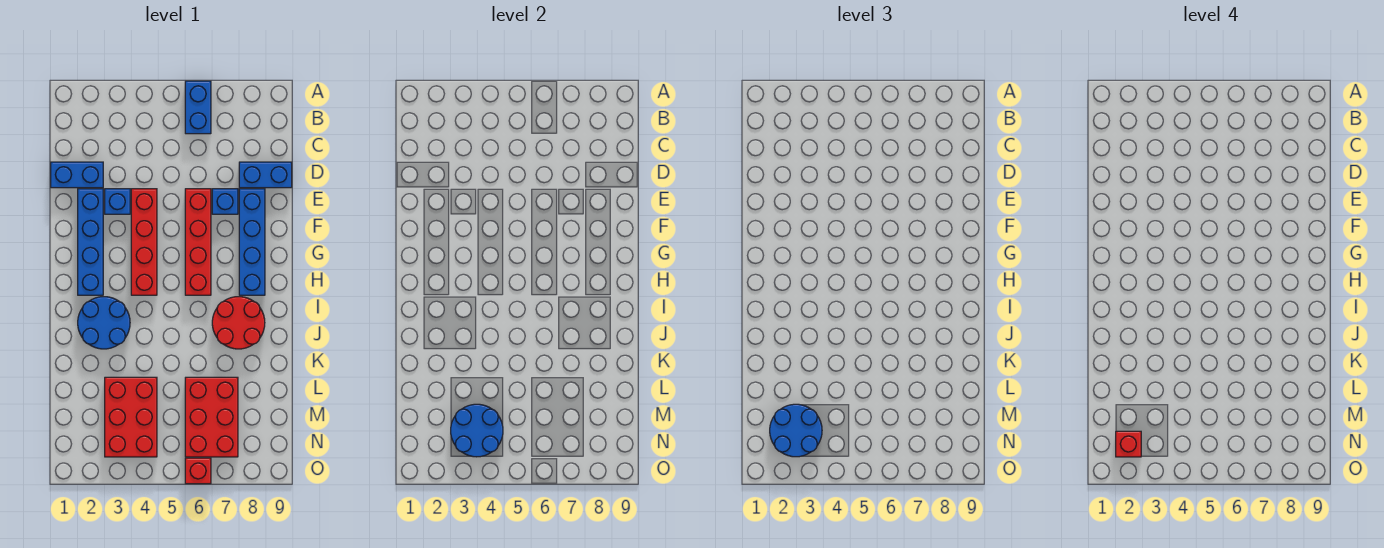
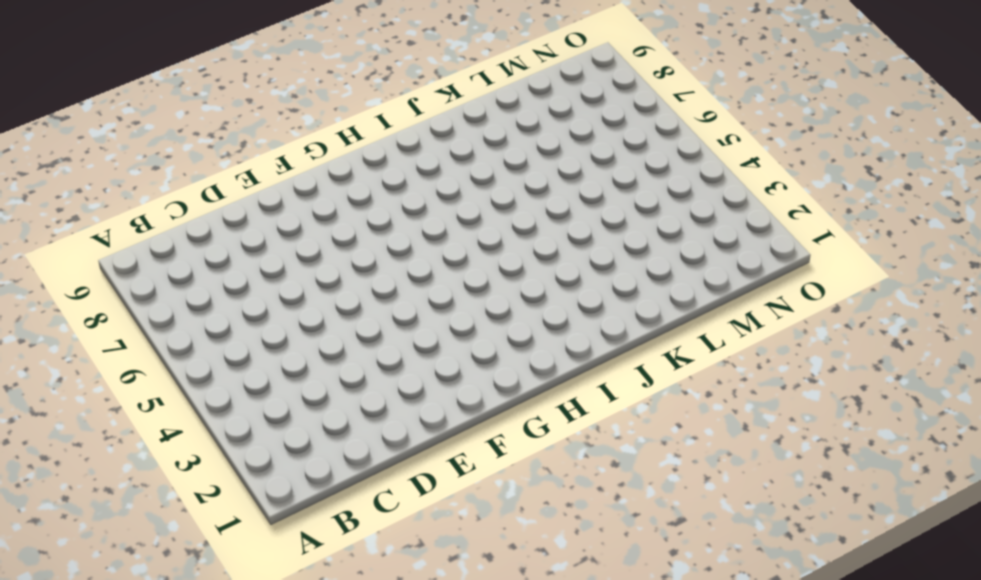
none -> blue 1x2 brick [185,81,211,134]
none -> blue 1x2 brick [51,162,103,188]
none -> blue 1x2 brick [239,162,292,188]

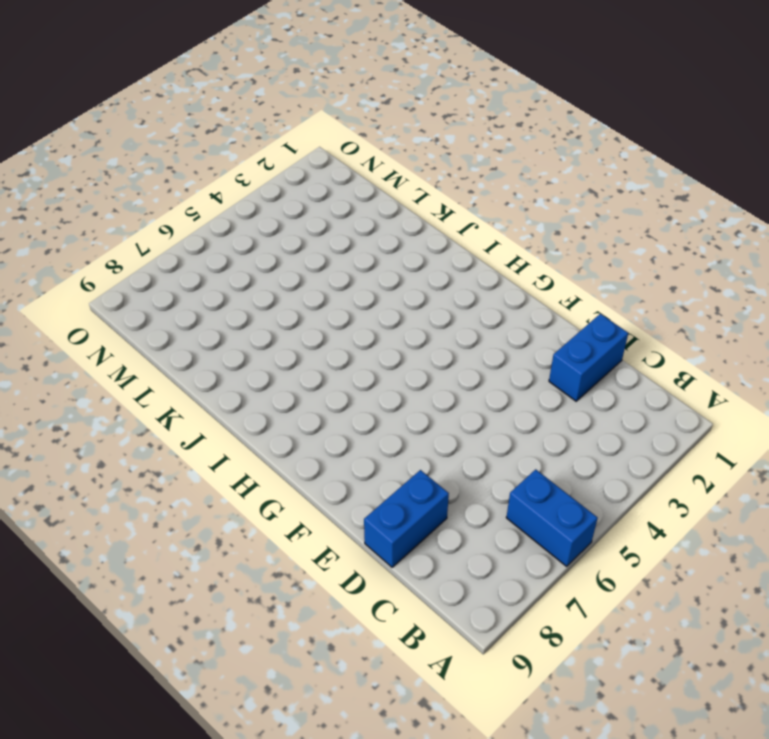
none -> blue 1x4 brick [78,189,103,295]
none -> blue 1x1 brick [105,189,130,214]
none -> red 1x4 brick [131,189,157,295]

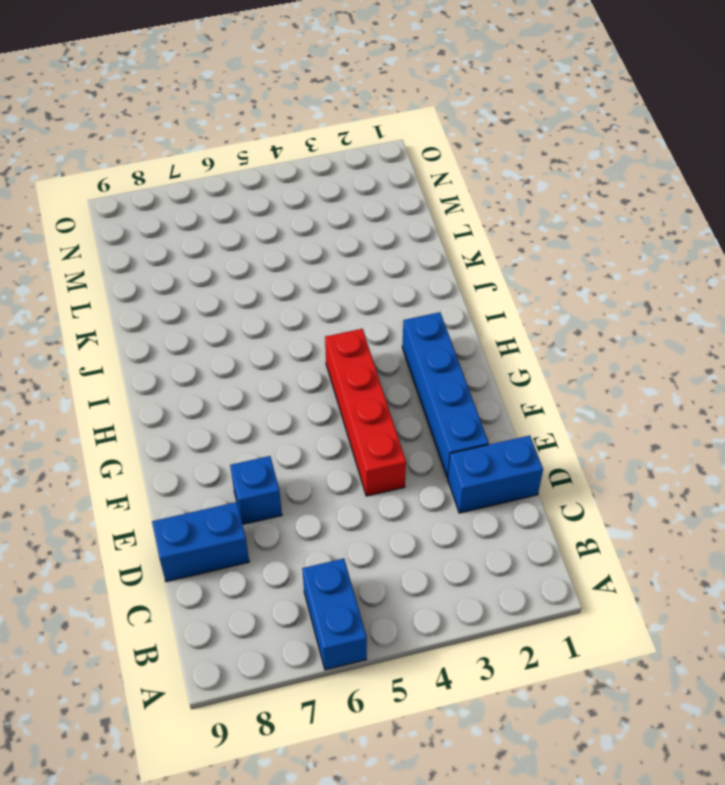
none -> blue 1x1 brick [105,189,130,214]
none -> red 1x4 brick [185,189,211,295]
none -> blue 1x4 brick [239,189,265,295]

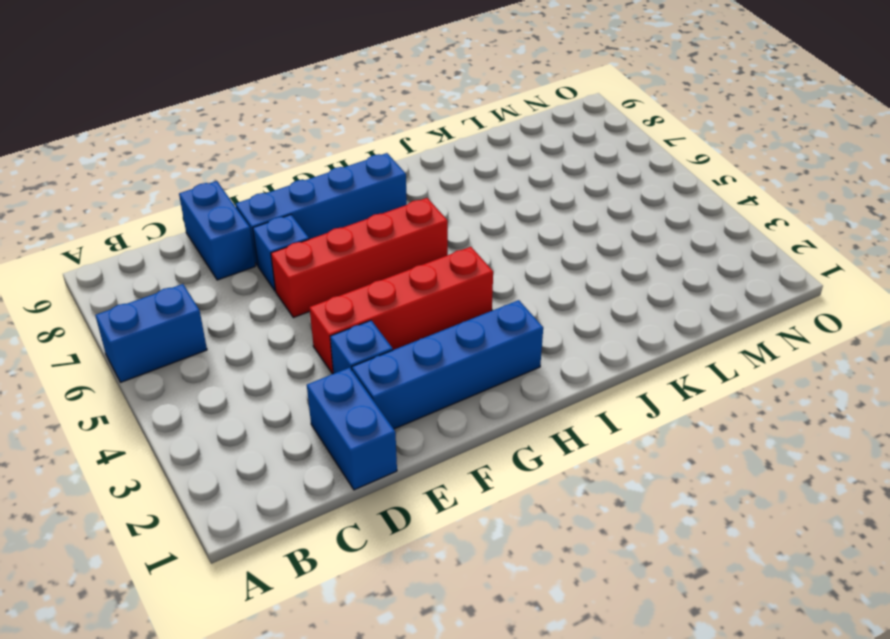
none -> blue 2x2 round brick [78,297,130,349]
none -> red 2x2 round brick [212,297,265,349]
none -> red 2x3 brick [105,377,157,457]

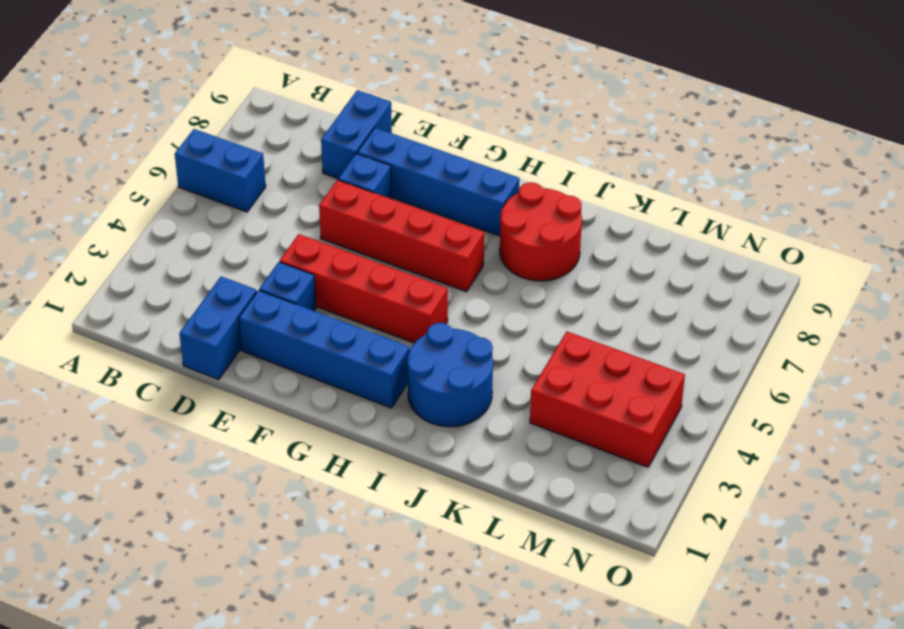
none -> red 2x3 brick [185,377,238,457]
none -> red 1x1 brick [185,458,211,484]
none -> blue 2x2 round brick [451,404,503,457]

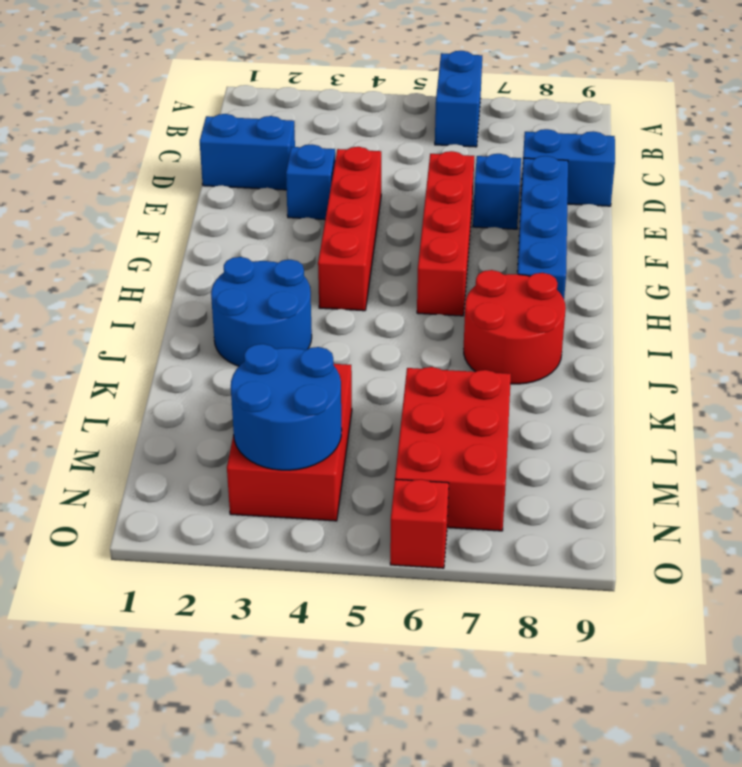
none -> blue 1x4 brick [78,189,103,295]
none -> blue 2x2 round brick [770,404,822,457]
none -> red 1x1 brick [1116,431,1141,457]

